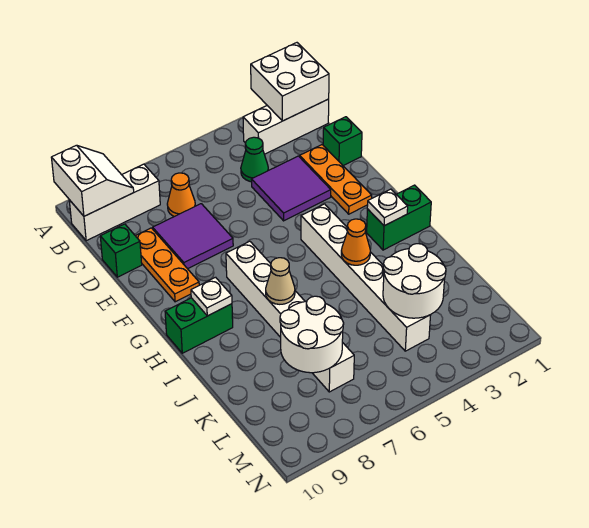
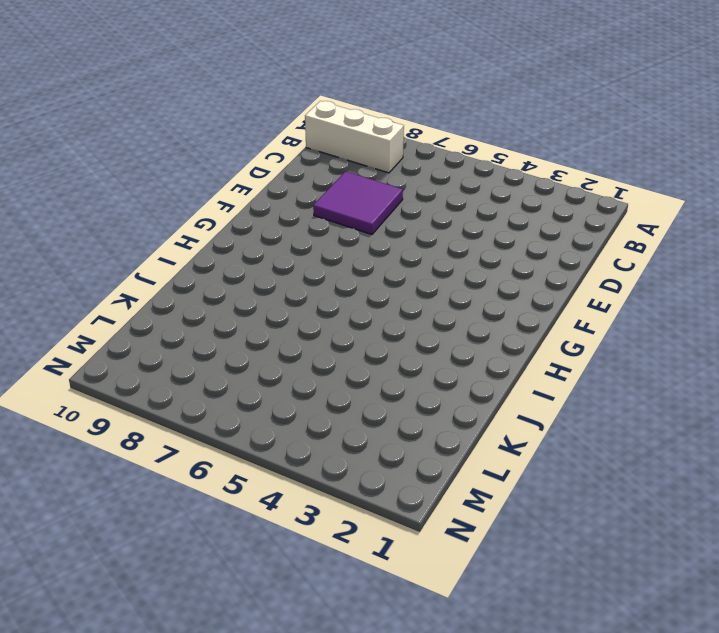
none -> white 1x3 brick [243,99,329,154]
none -> green 1x1 cone [241,137,268,182]
none -> orange 1x1 cone [167,173,195,217]

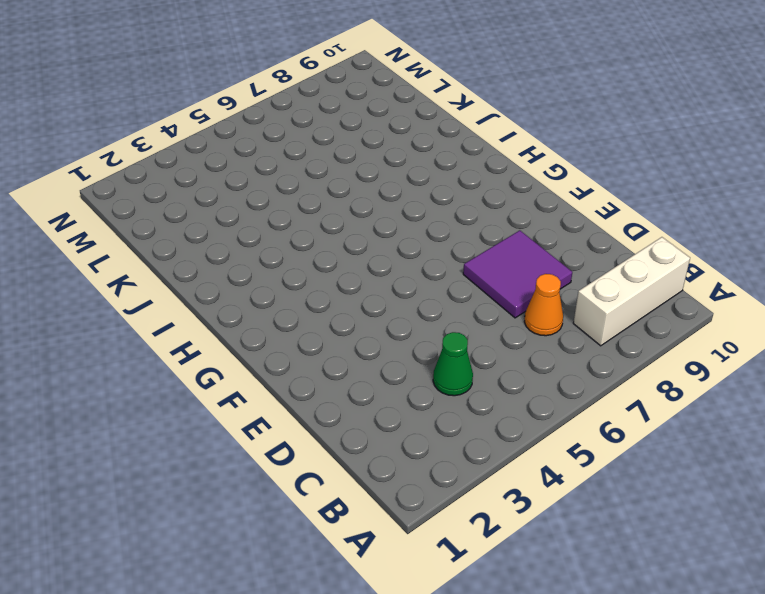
none -> white 1x3 brick [243,99,329,154]
none -> green 1x1 brick [323,117,362,166]
none -> orange 1x3 plate [300,145,372,214]

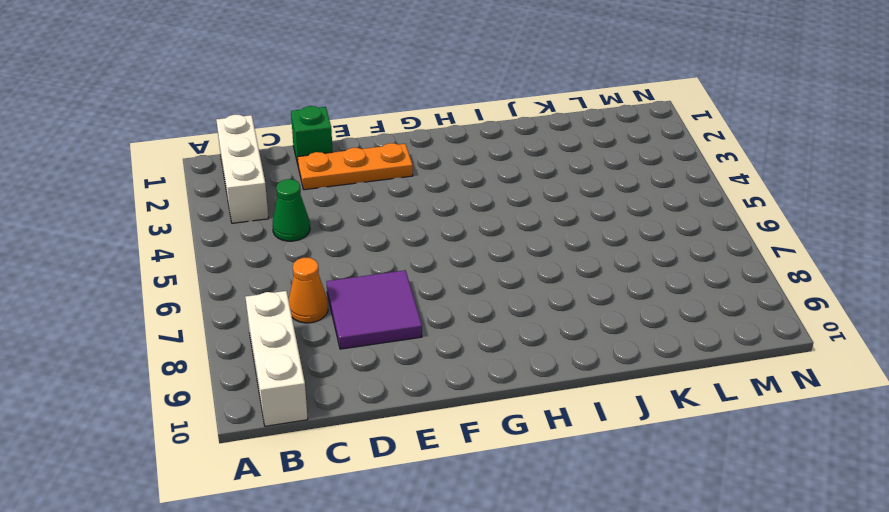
none -> purple 2x2 tile [251,156,331,221]
none -> orange 1x3 plate [136,228,199,302]
none -> green 1x1 brick [100,224,142,277]

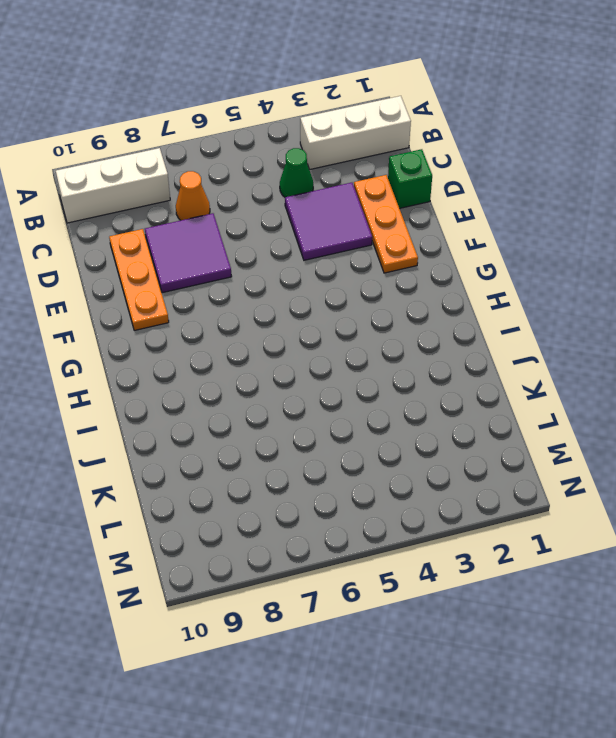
none -> green 1x1 brick [100,224,142,277]
none -> white 1x6 brick [301,204,431,351]
none -> white 1x6 brick [226,241,354,392]

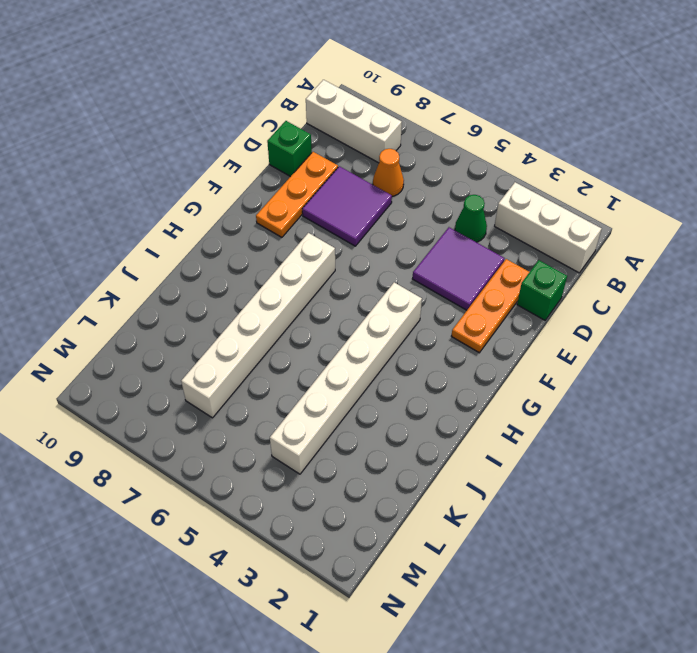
none -> green 1x2 brick [367,185,431,250]
none -> green 1x2 brick [165,298,233,353]
none -> white 2x2 brick [251,43,329,121]

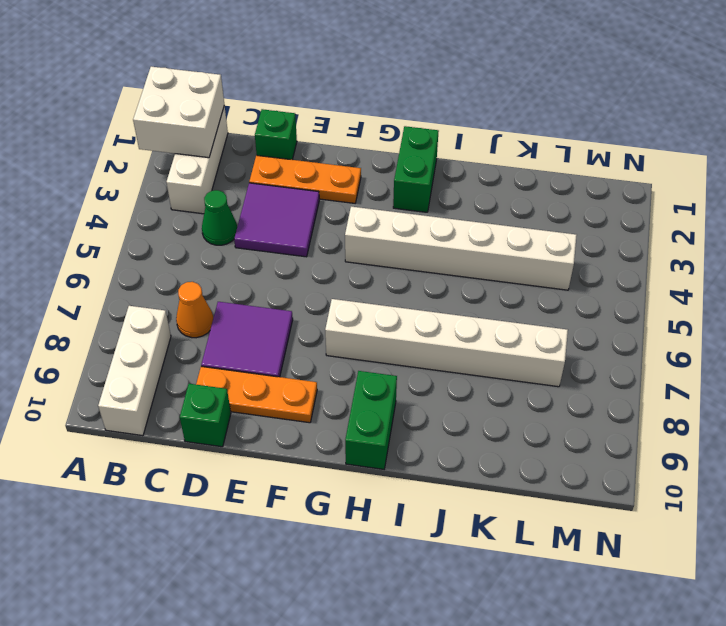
none -> white 2x2 slope [51,145,134,216]
none -> white 1x1 plate [367,189,408,226]
none -> white 1x1 plate [191,277,232,316]

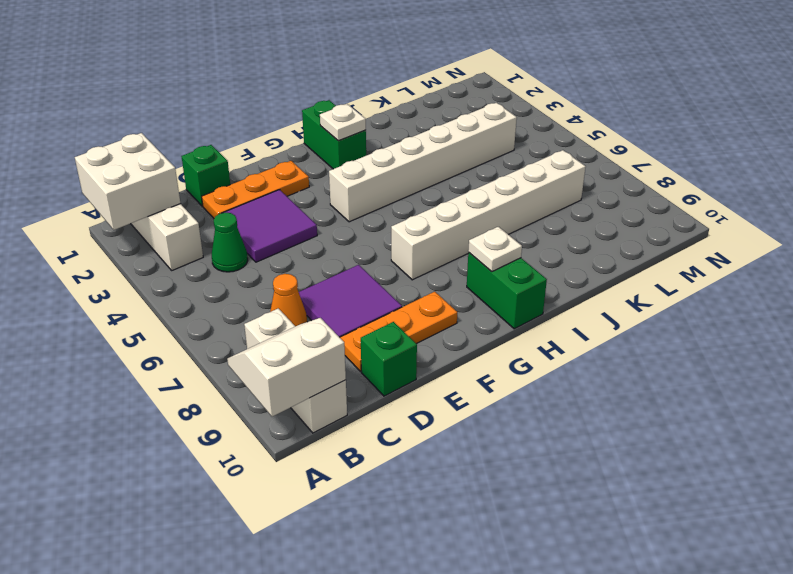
none -> orange 1x1 cone [341,219,370,265]
none -> tan 1x1 cone [266,258,295,304]
none -> white 2x2 round brick [383,244,446,318]

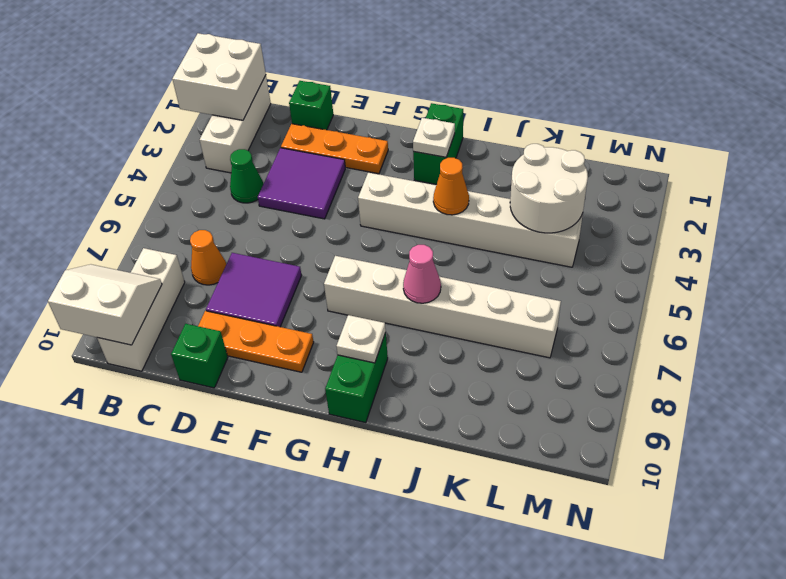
pink 1x1 cone [403,245,441,303] -> tan 1x1 cone [266,258,295,304]
none -> white 2x2 round brick [280,296,344,373]

